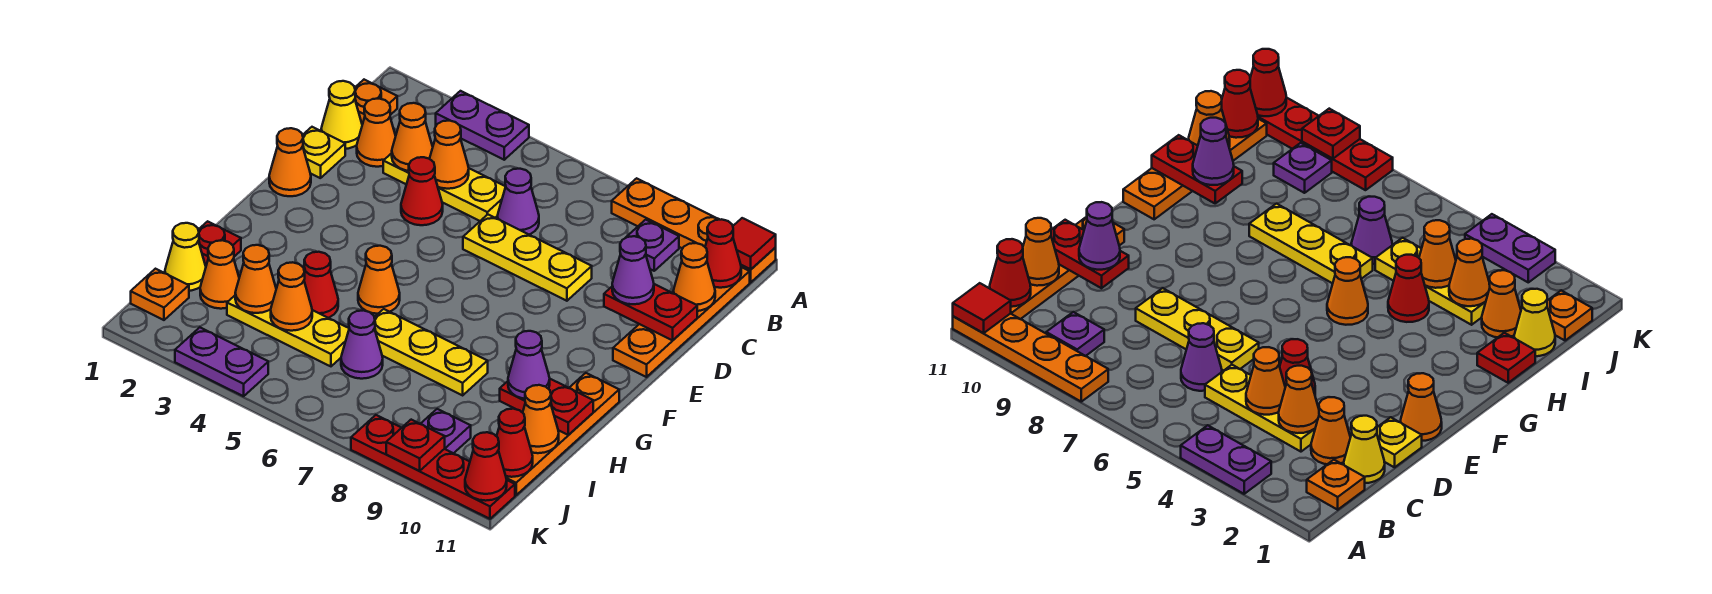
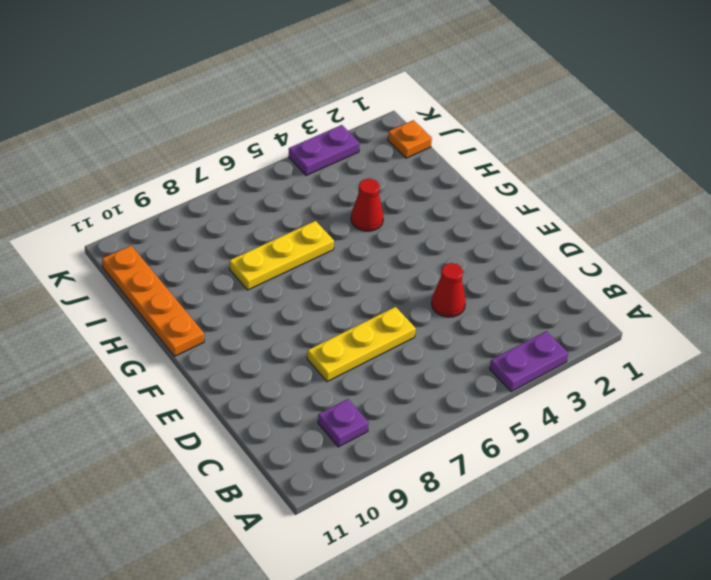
none -> orange 1x4 plate [612,178,776,282]
none -> orange 1x1 plate [355,80,397,125]
none -> orange 1x4 plate [613,267,750,377]
none -> yellow 1x1 cone [321,81,362,149]

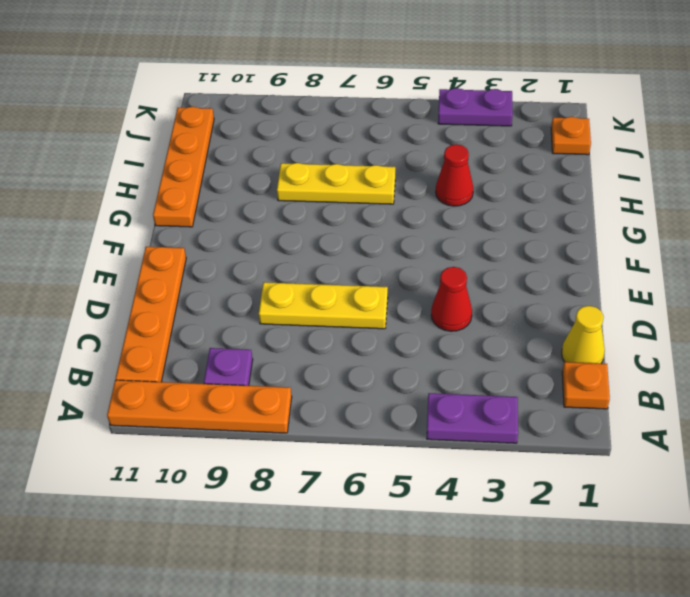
none -> orange 1x1 cone [357,99,396,167]
none -> yellow 1x3 plate [383,153,506,221]
none -> purple 1x1 cone [497,169,539,234]
none -> yellow 1x1 plate [303,127,345,178]

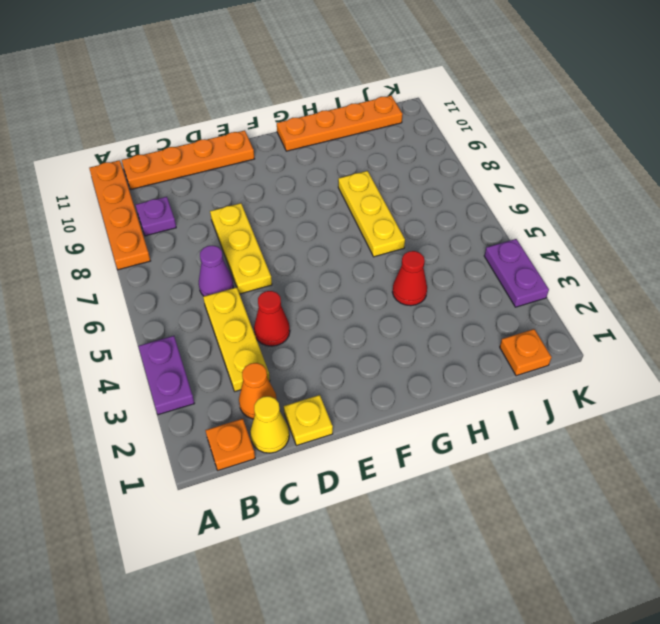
none -> orange 1x1 cone [269,128,311,196]
none -> orange 1x1 cone [358,246,400,314]
none -> red 1x1 plate [198,221,241,266]
none -> yellow 1x1 cone [165,223,206,291]

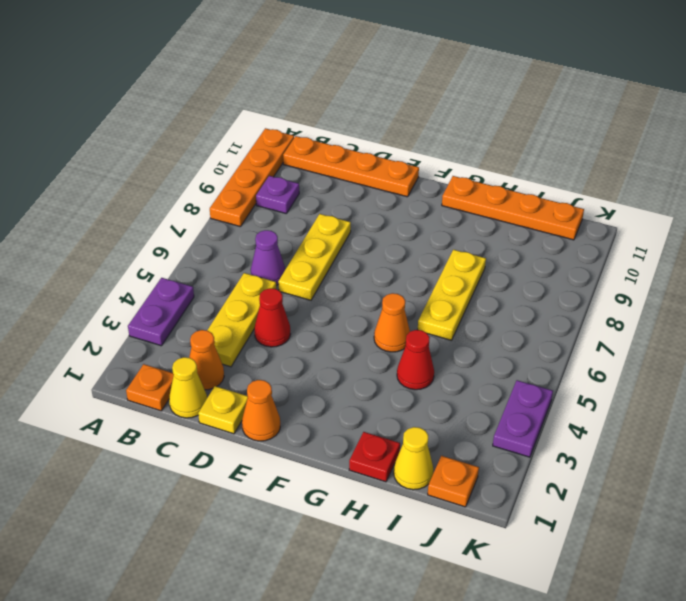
none -> orange 1x1 cone [200,240,239,309]
none -> yellow 1x3 plate [227,296,349,366]
none -> purple 1x1 cone [341,310,383,379]
none -> purple 1x1 plate [421,409,471,453]

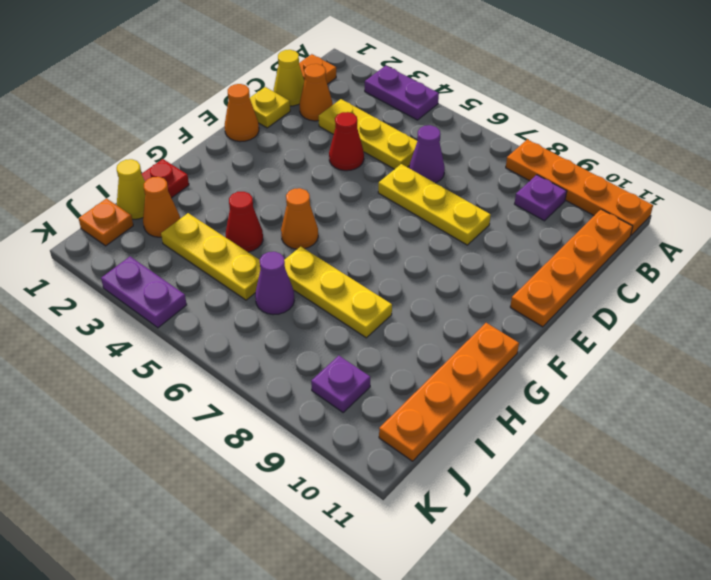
none -> red 1x4 plate [351,415,515,519]
none -> red 1x1 tile [733,218,776,269]
none -> red 1x1 cone [705,219,741,288]
none -> orange 1x1 cone [392,103,433,171]

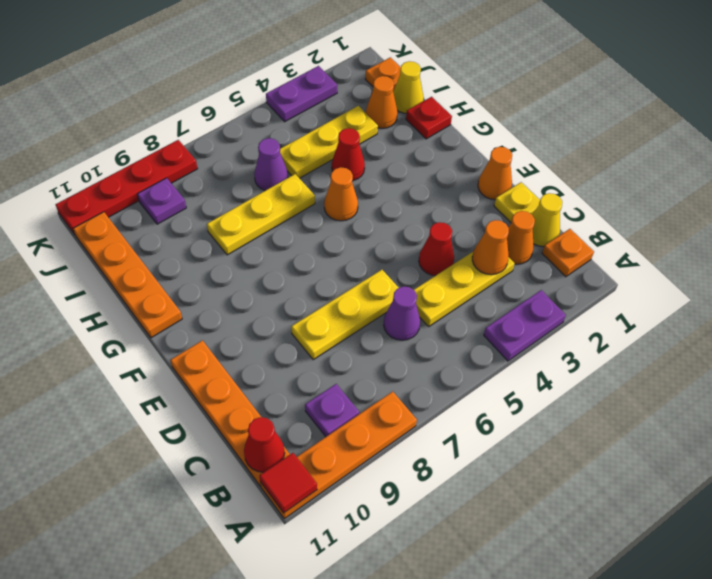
none -> orange 1x1 cone [430,121,469,189]
none -> orange 1x1 cone [673,243,715,311]
none -> red 1x2 plate [604,284,697,340]
none -> red 1x2 plate [500,379,593,435]

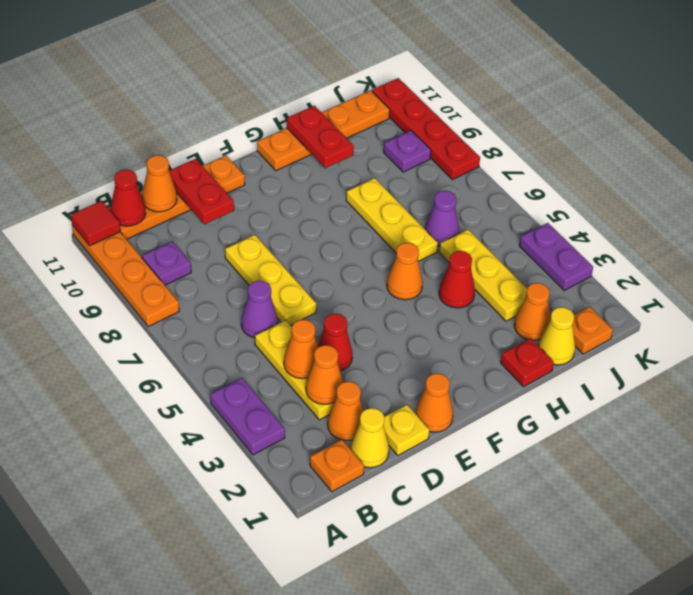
none -> orange 1x1 cone [235,245,276,313]
none -> orange 1x1 cone [271,262,312,331]
none -> orange 1x1 cone [522,385,559,453]
none -> red 1x1 cone [497,409,533,477]

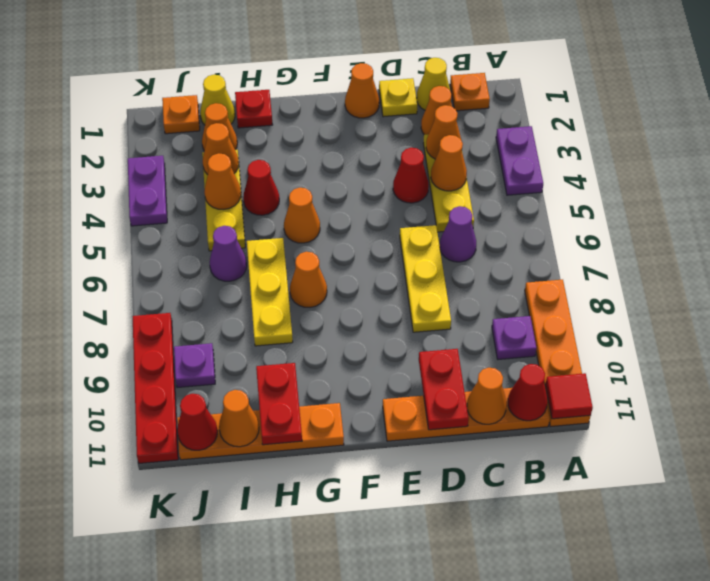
orange 1x1 cone [290,252,327,307] -> none
none -> red 1x1 plate [386,420,445,471]
none -> red 1x1 cone [465,432,507,501]
none -> purple 1x1 cone [612,236,654,304]
none -> purple 1x1 cone [508,331,550,399]

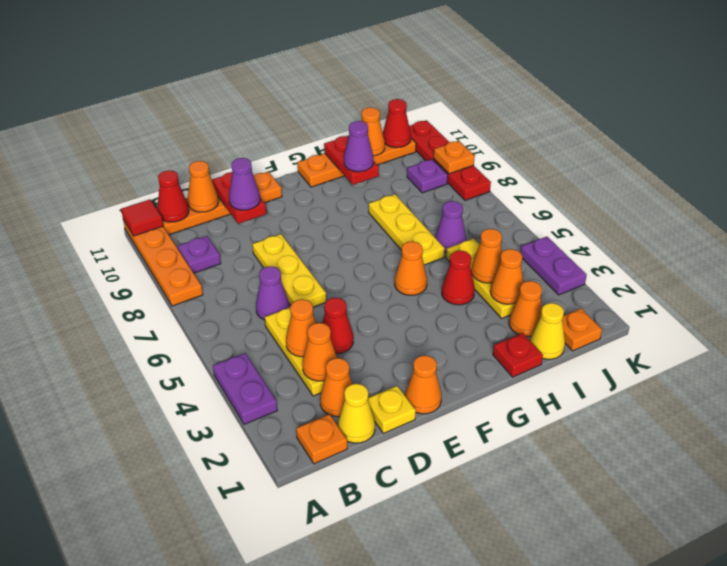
orange 1x1 plate [434,141,475,174] -> red 1x1 plate [386,420,445,471]
none -> red 1x1 cone [465,432,507,501]

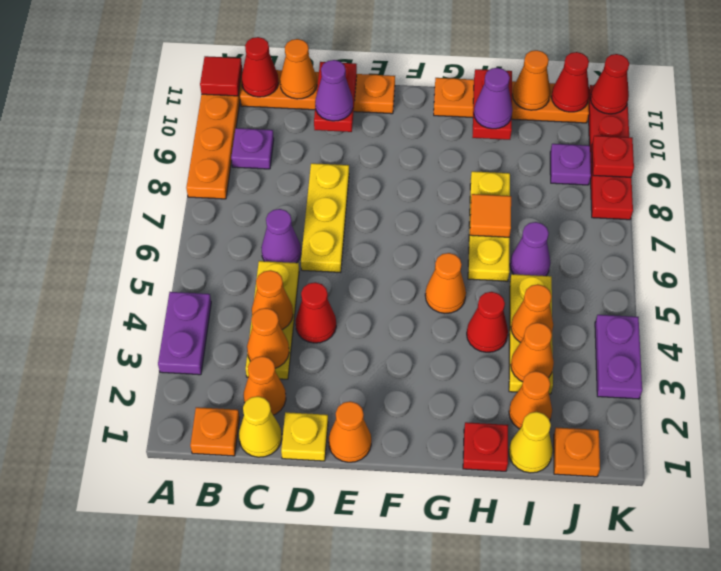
orange 1x1 tile [470,194,511,237] -> none

